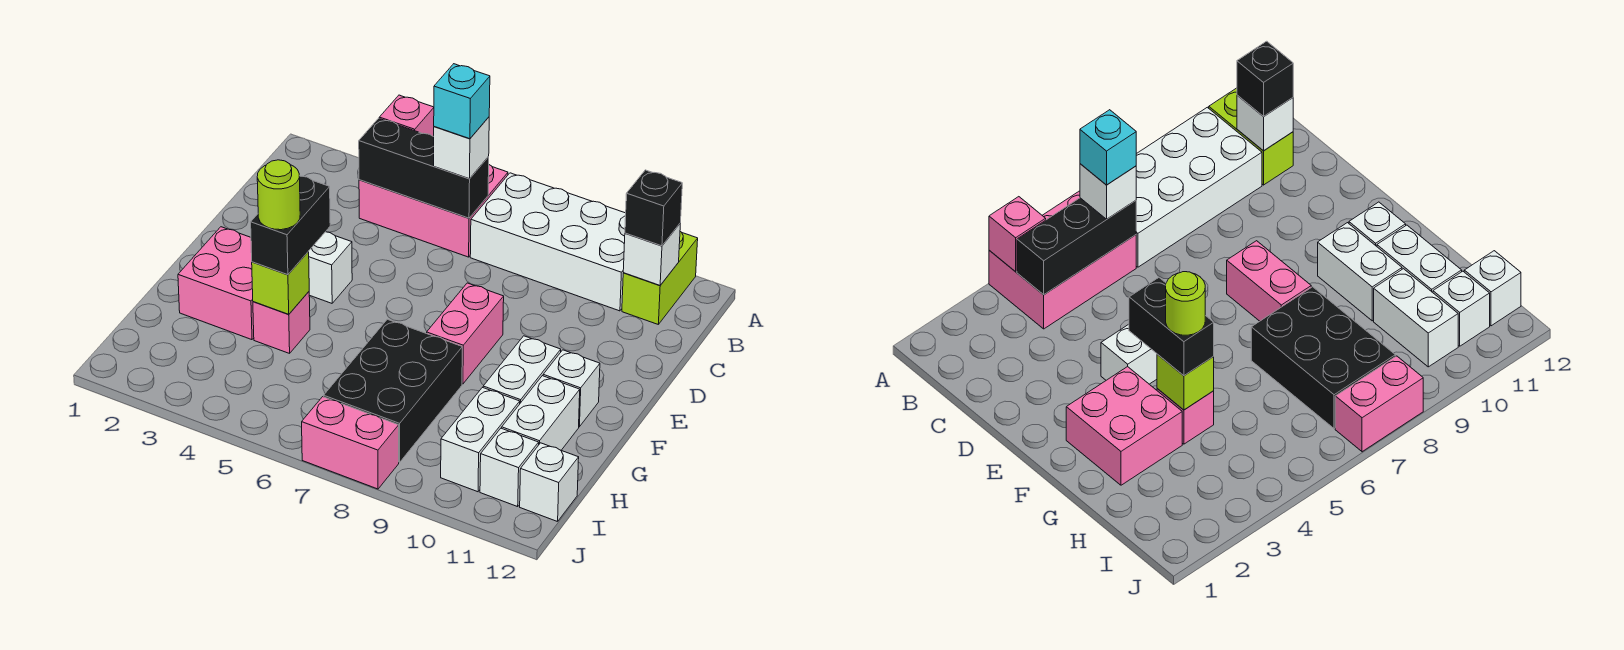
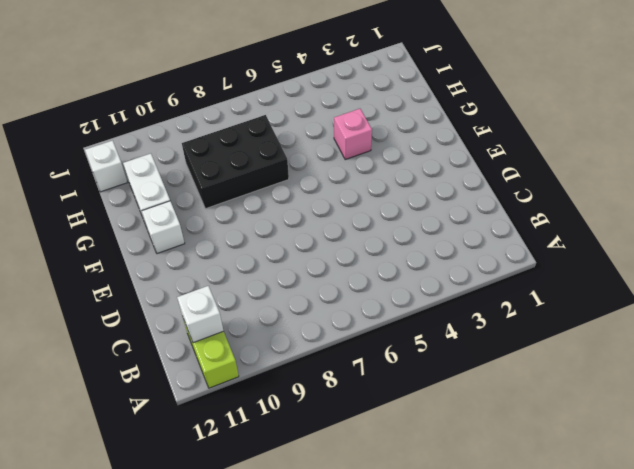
black 2x3 brick [182,115,289,209] -> black 2x3 brick turned to [324,319,462,462]
none -> pink 2x3 brick [359,165,508,257]
none -> white 2x4 brick [470,173,626,311]
none -> white 1x1 brick [308,232,352,303]

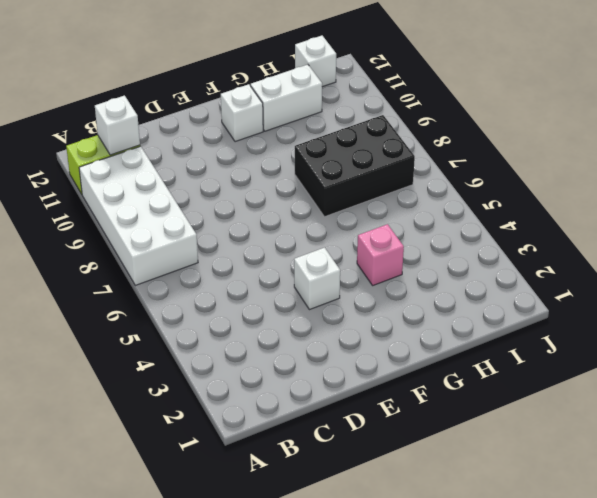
none -> pink 2x3 brick [359,165,508,257]
none -> pink 1x2 brick [427,283,504,384]
none -> pink 2x2 brick [178,227,254,340]

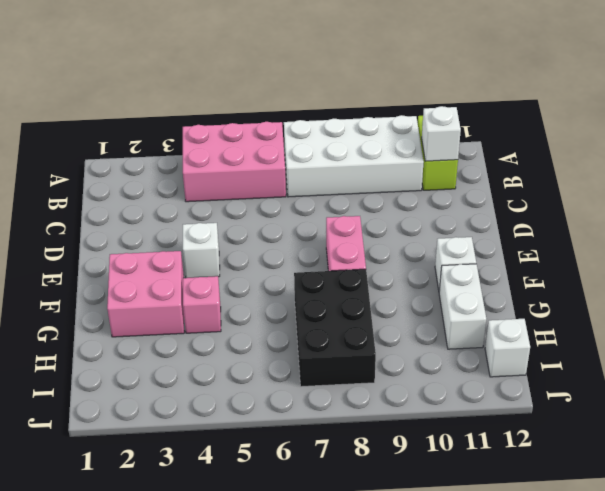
none -> white 1x2 brick [483,336,561,403]
none -> white 1x2 brick [441,388,520,492]
none -> white 1x1 brick [480,428,539,507]

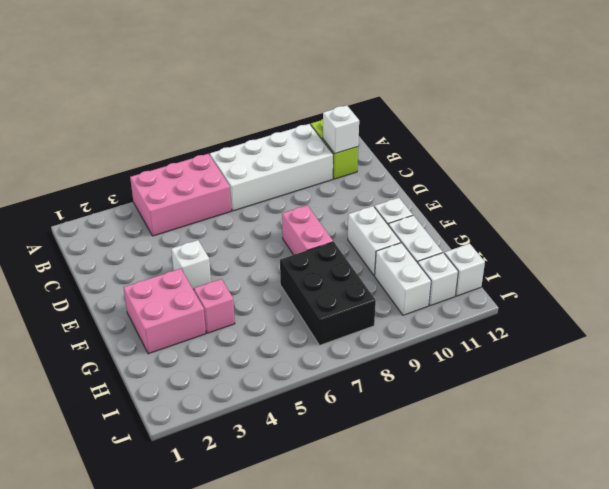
none -> pink 1x2 brick [302,397,399,489]
none -> pink 1x1 brick [379,95,434,137]
none -> black 1x3 brick [359,118,489,218]

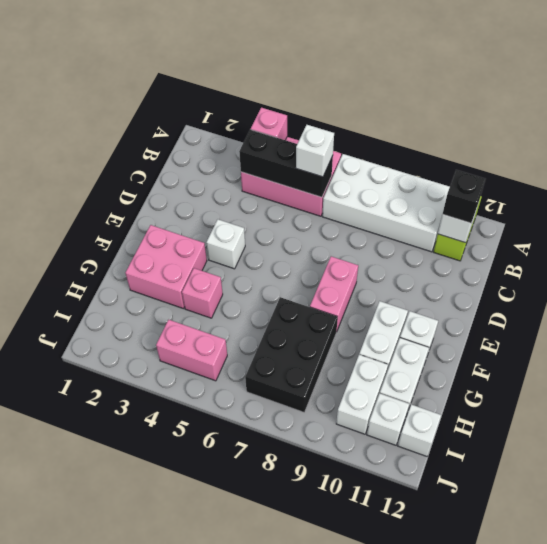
pink 1x2 brick [156,320,227,381] -> pink 1x2 brick moved to [302,397,399,489]
none -> lime 1x1 brick [252,252,309,314]
none -> black 1x2 brick [251,176,330,275]
none -> cyan 1x1 brick [434,64,490,139]

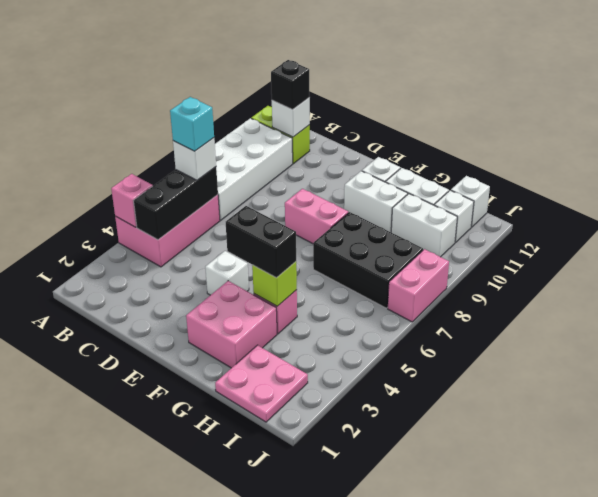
pink 2x2 plate [215,345,308,422] -> none
none -> lime 1x1 round brick [257,160,300,230]

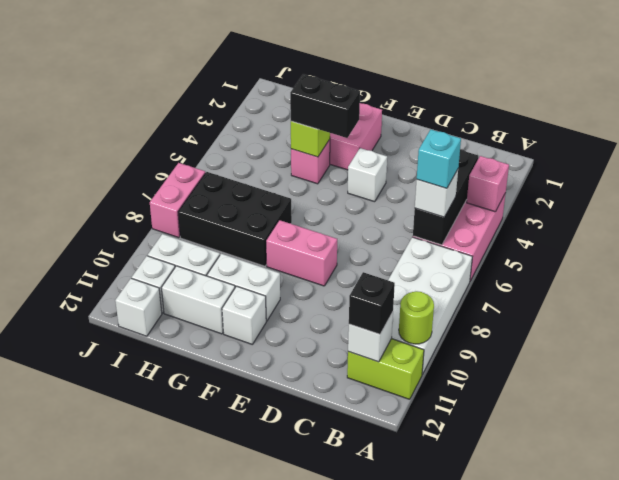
lime 1x1 round brick [399,291,434,344] -> lime 1x1 round brick moved to [257,160,300,230]

